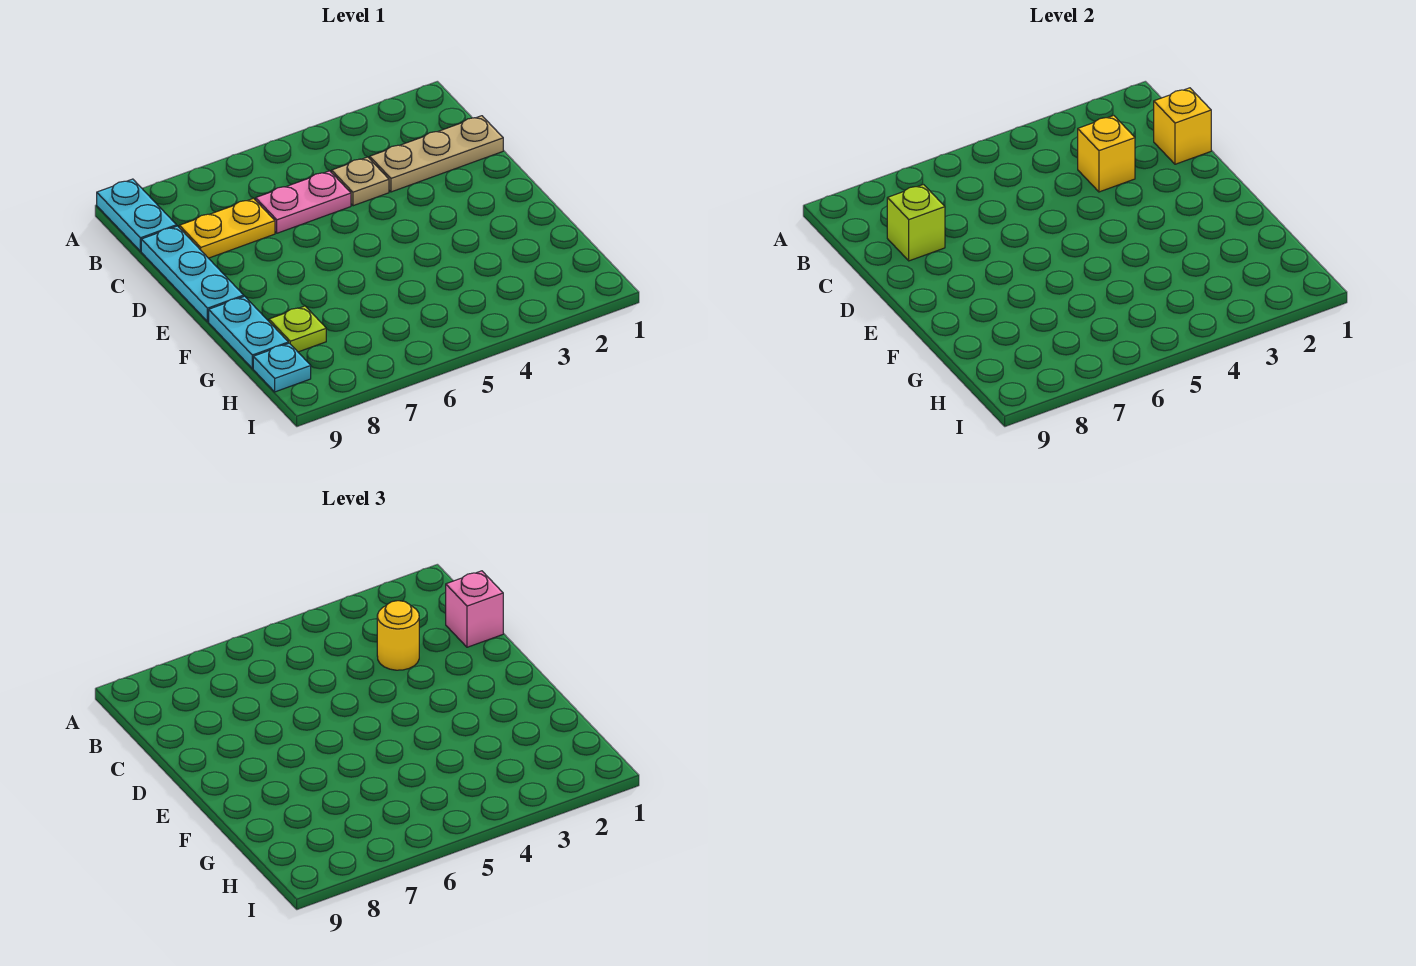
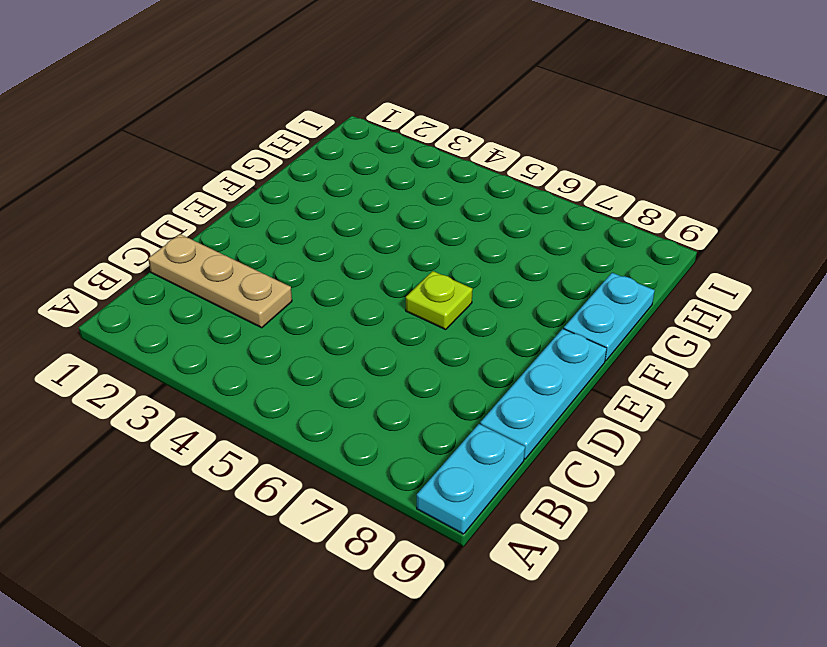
lime 1x1 plate [406,271,472,330] -> lime 1x1 plate moved to [269,306,326,352]
none -> tan 1x1 plate [332,157,389,206]
none -> pink 1x2 plate [256,171,351,233]
none -> yellow 1x2 plate [179,198,275,258]

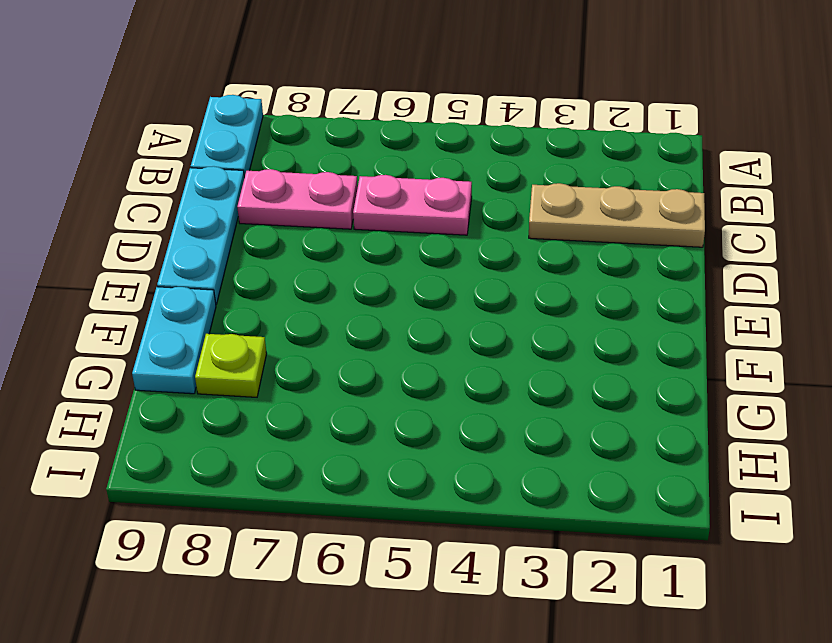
pink 1x2 plate [237,169,358,229] -> yellow 1x2 plate [179,198,275,258]
none -> tan 1x1 plate [332,157,389,206]
none -> cyan 1x1 plate [253,343,311,392]
none -> yellow 1x1 brick [1154,88,1211,164]

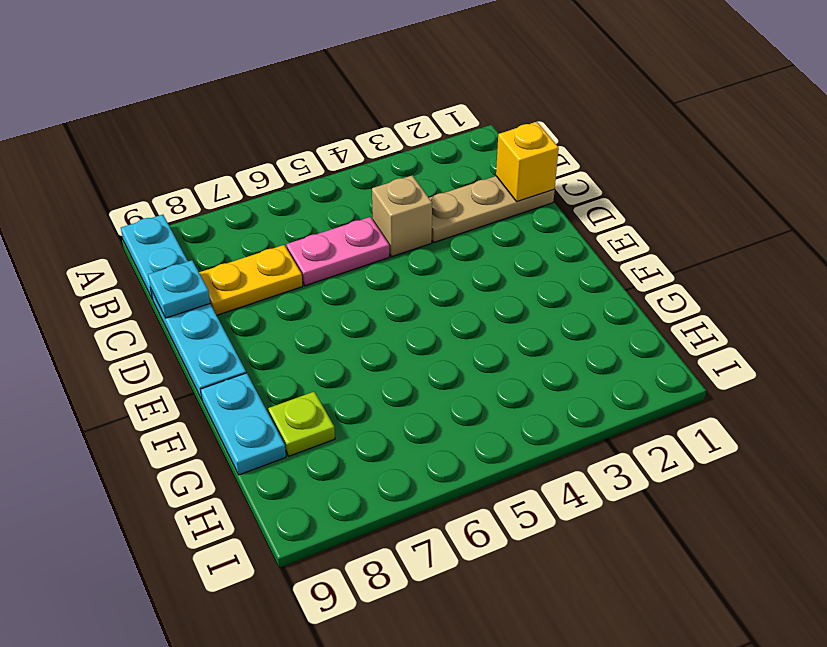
tan 1x1 brick [372,175,432,257] -> tan 1x1 plate [332,157,389,206]
cyan 1x1 plate [148,260,210,318] -> cyan 1x1 plate moved to [253,343,311,392]
none -> yellow 1x1 brick [1078,115,1135,192]
none -> lime 1x1 brick [887,185,945,261]
none -> pink 1x1 brick [446,571,503,647]

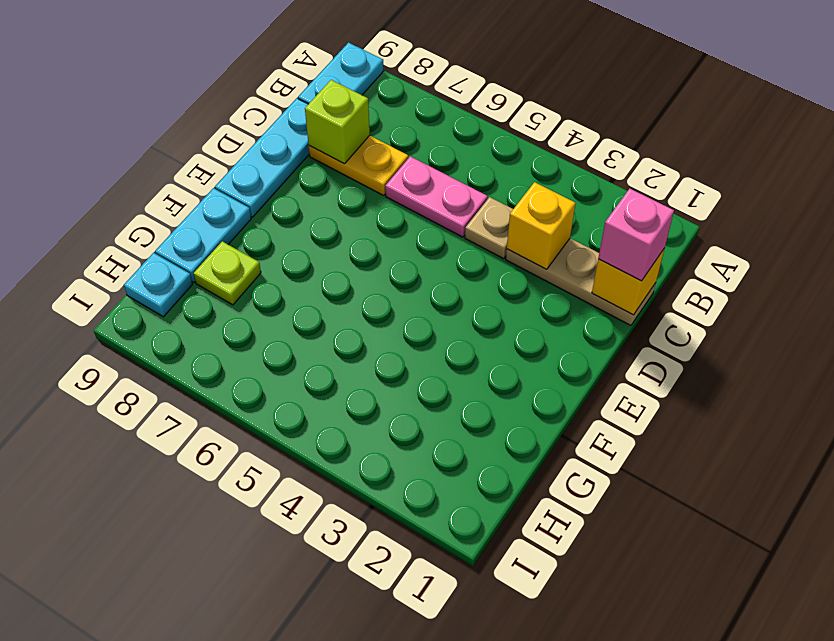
none -> yellow 1x1 round brick [377,601,419,670]

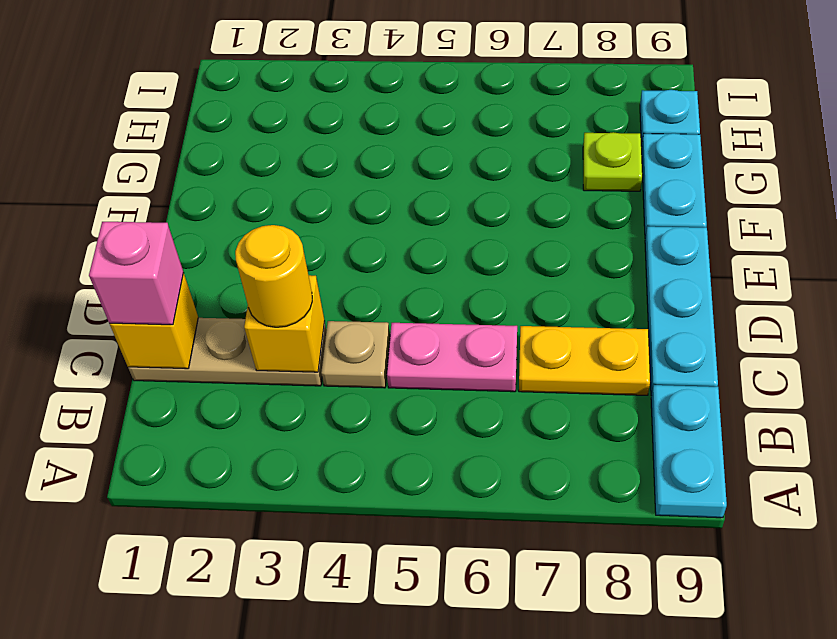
none -> lime 1x1 brick [887,185,945,261]

